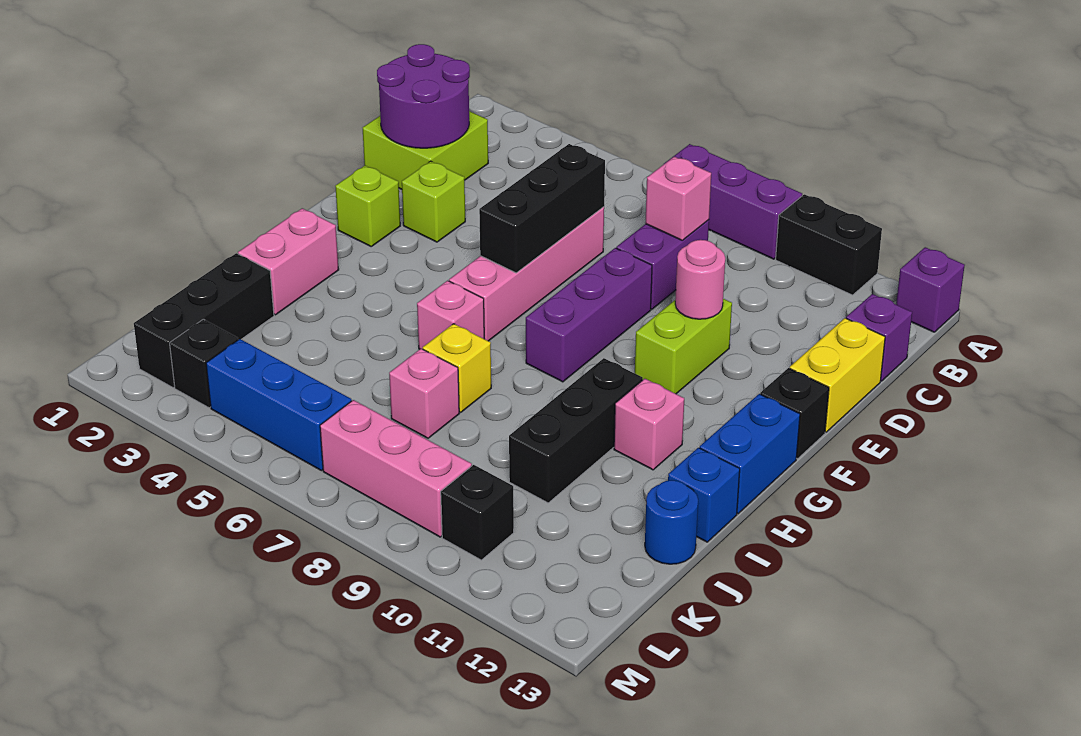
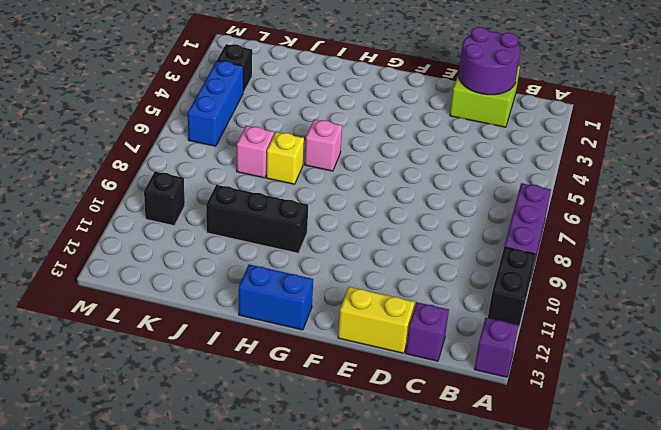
none -> purple 1x2 brick [616,220,709,309]
none -> pink 1x4 brick [449,207,604,341]
none -> lime 1x1 brick [402,161,465,242]
none -> purple 1x3 brick [526,248,652,382]

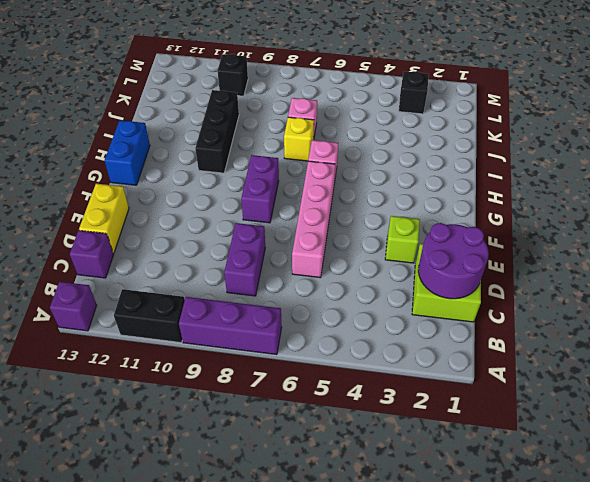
purple 1x2 brick [241,155,279,223] -> purple 1x3 brick [526,248,652,382]
none -> lime 1x2 brick [635,299,732,394]
none -> lime 1x1 brick [335,166,400,246]
none -> black 1x1 brick [760,368,829,459]
none -> pink 1x2 brick [238,208,339,315]

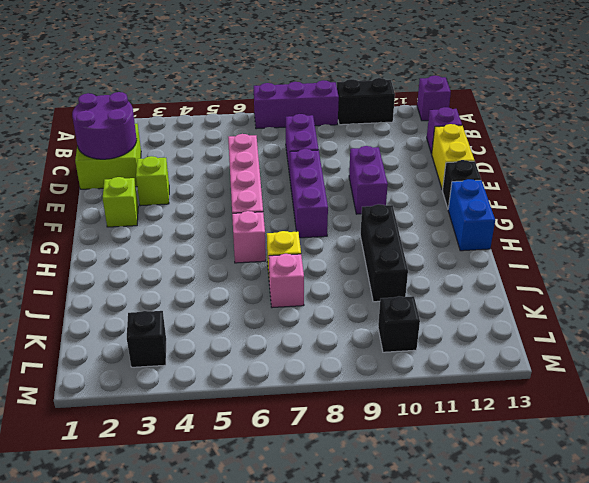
purple 1x2 brick [349,146,388,214] -> lime 1x2 brick [635,299,732,394]
none -> pink 1x2 brick [238,208,339,315]
none -> pink 1x1 brick [614,379,684,470]
none -> blue 1x1 brick [668,448,740,542]
none -> black 1x3 brick [134,253,274,388]

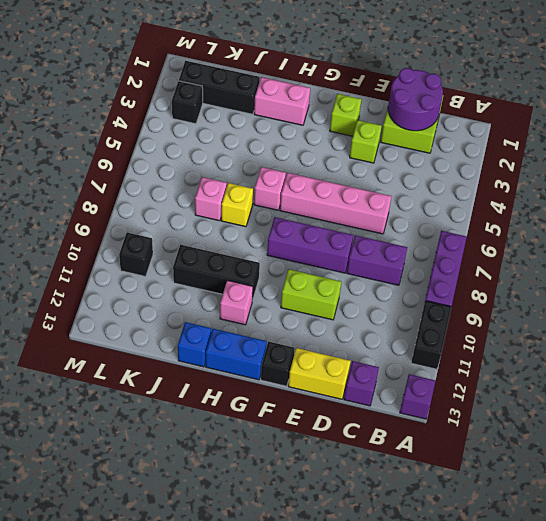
none -> blue 1x1 round brick [645,480,698,564]
none -> blue 1x3 brick [206,339,352,471]
none -> pink 1x3 brick [320,400,472,537]
none -> pink 1x1 brick [645,157,711,241]

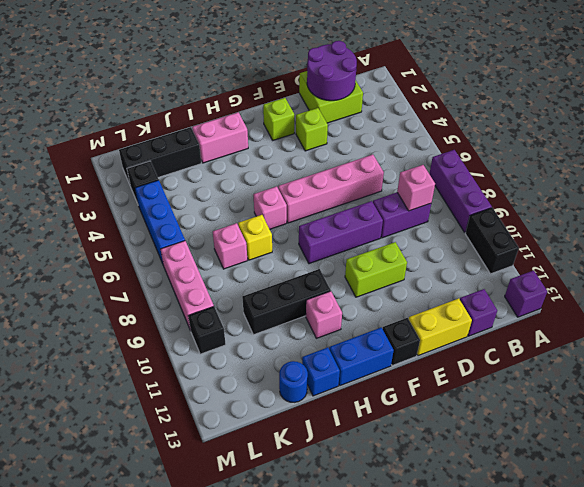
none -> black 1x3 brick [479,144,605,273]
none -> pink 1x1 round brick [675,240,725,319]

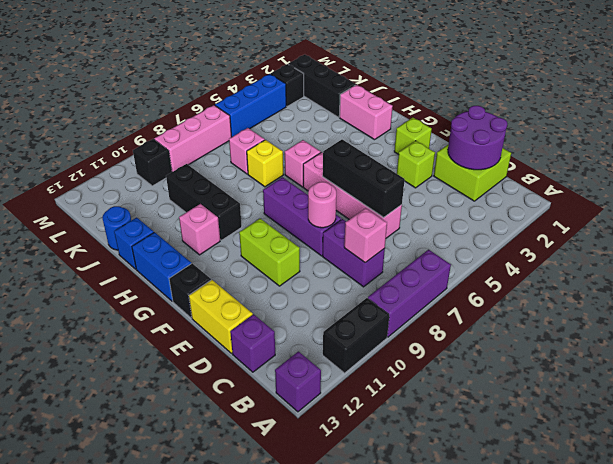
pink 1x1 round brick [308,182,336,228] -> pink 1x1 round brick moved to [675,240,725,319]

